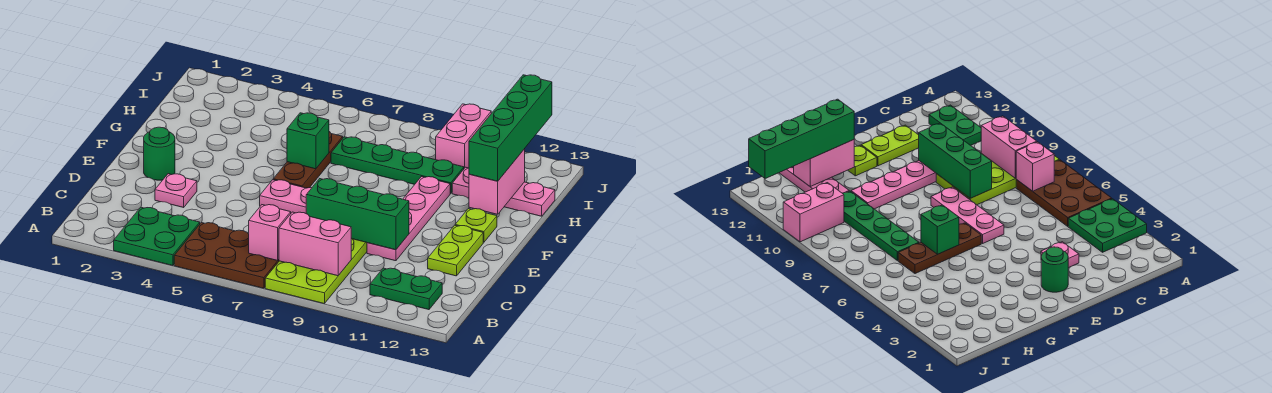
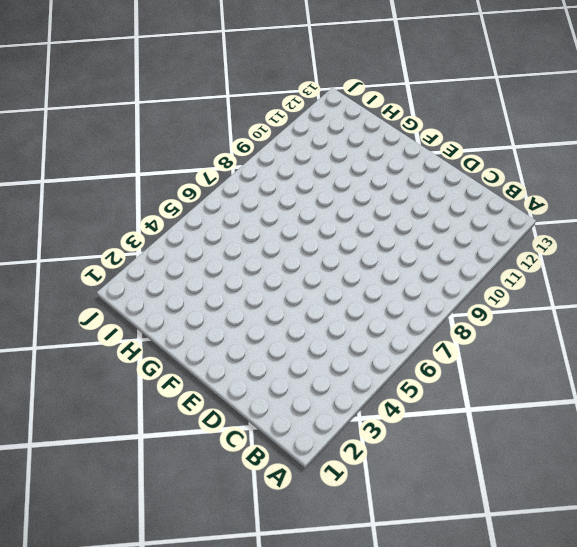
none -> green 2x2 plate [114,207,200,266]
none -> brown 2x3 plate [174,222,279,288]
none -> lime 2x4 plate [265,238,367,304]

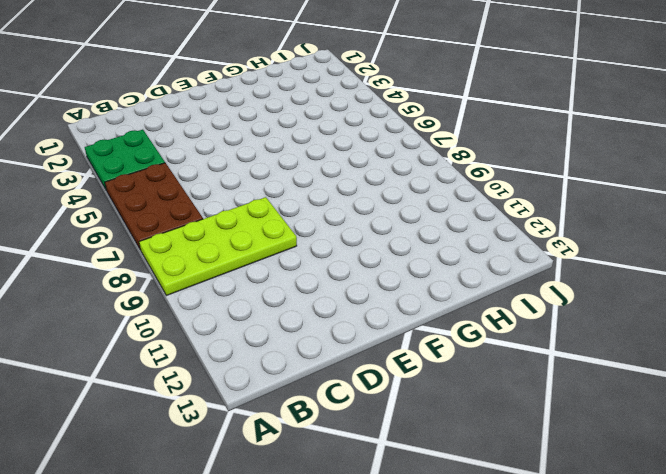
none -> green 1x2 plate [370,268,442,310]
none -> pink 1x1 plate [155,174,197,207]
none -> pink 1x4 plate [367,177,450,261]

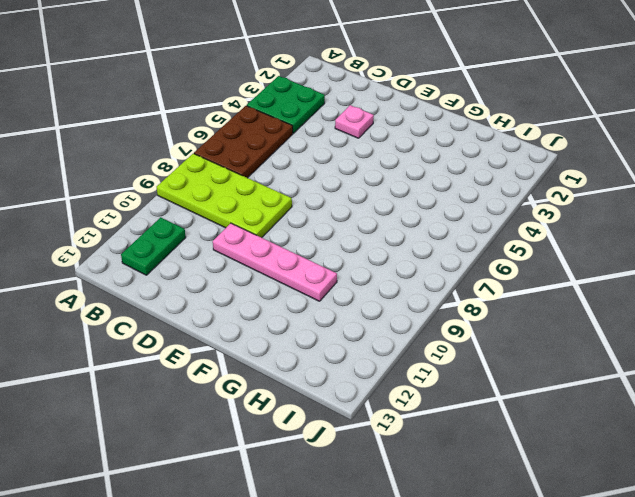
none -> lime 1x2 plate [428,225,483,276]
none -> green 1x1 round brick [144,127,175,180]
none -> pink 1x3 plate [260,180,311,213]

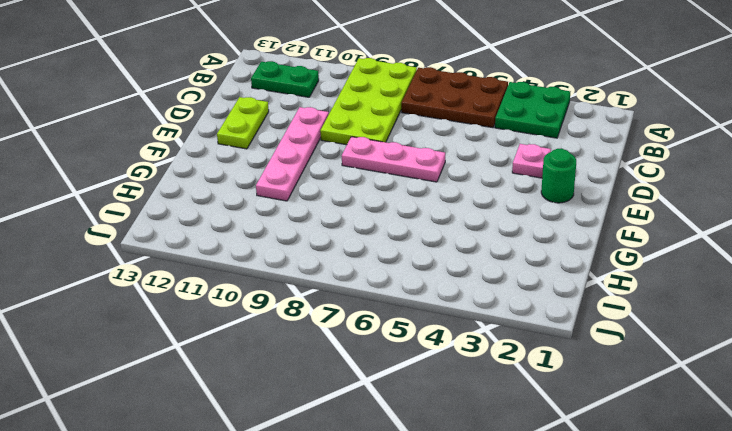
none -> brown 1x3 plate [273,132,343,188]
none -> lime 1x1 plate [455,209,497,242]
none -> green 1x4 plate [331,137,464,194]

